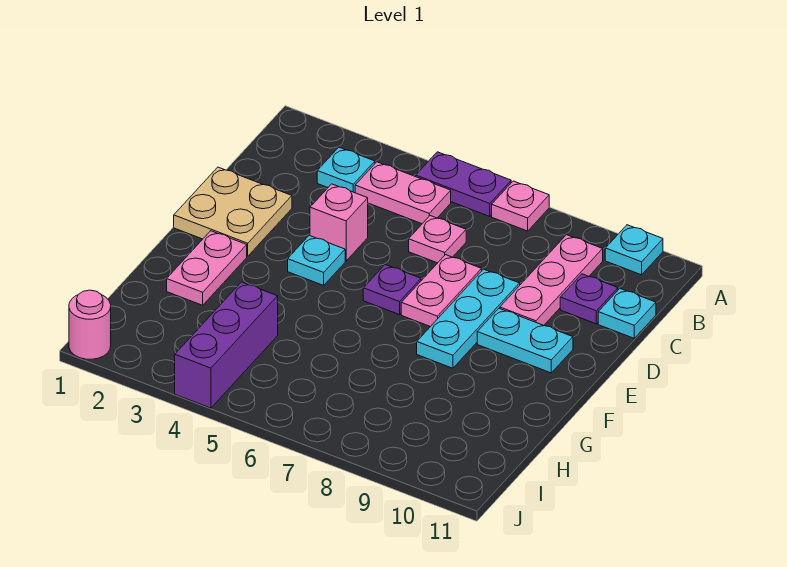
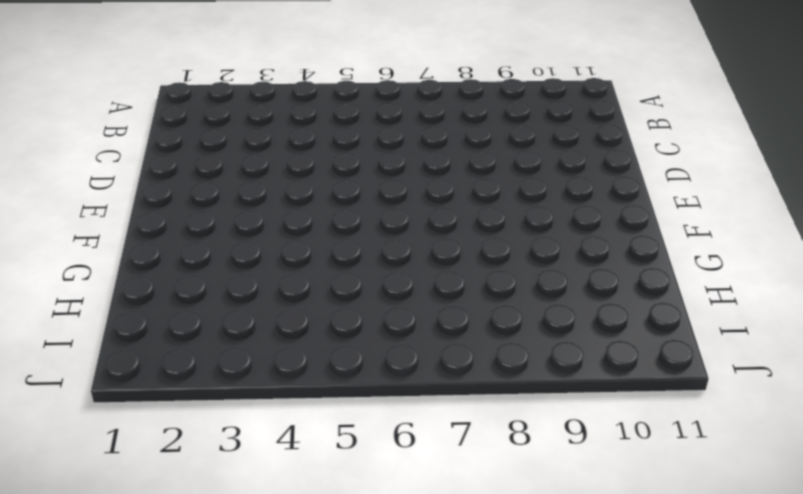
none -> purple 1x2 plate [416,152,511,216]
none -> pink 1x1 plate [492,181,549,231]
none -> cyan 1x1 plate [605,225,663,275]

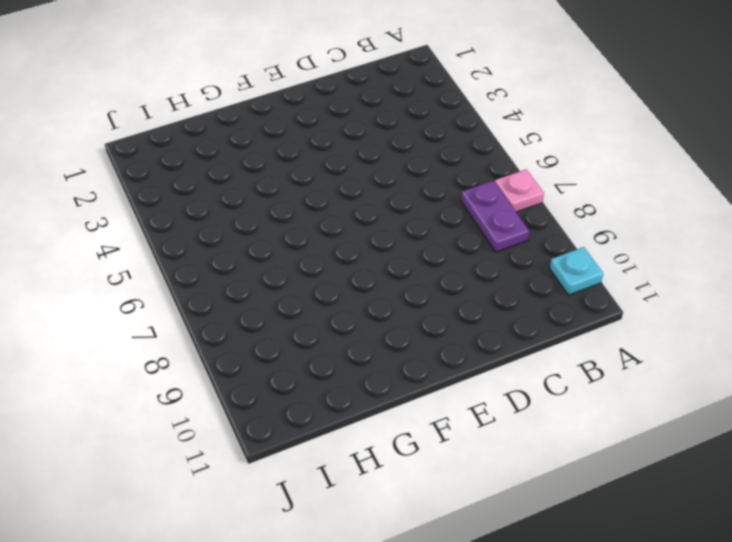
purple 1x2 plate [461,181,529,252] -> purple 1x2 plate moved to [416,152,511,216]
none -> cyan 1x1 plate [317,147,375,193]
none -> pink 1x2 plate [355,162,451,224]
none -> pink 1x3 plate [500,235,603,325]

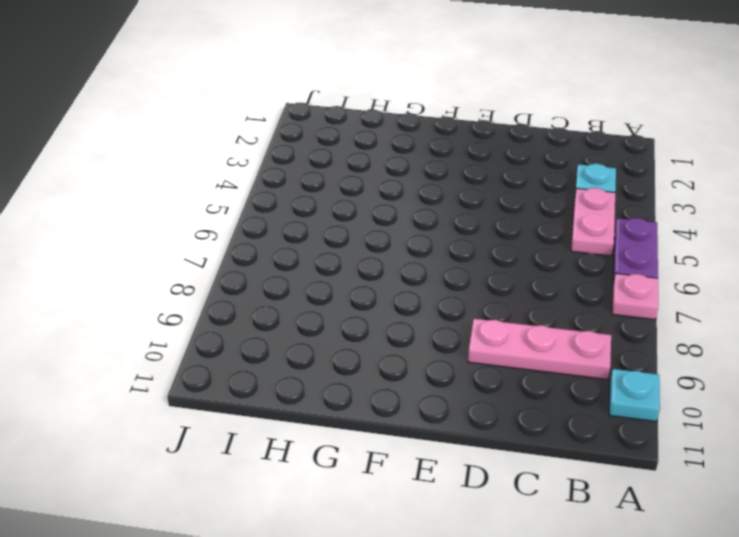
none -> pink 1x1 plate [409,216,466,263]
none -> purple 1x1 plate [560,274,618,324]
none -> cyan 1x1 plate [598,289,656,338]

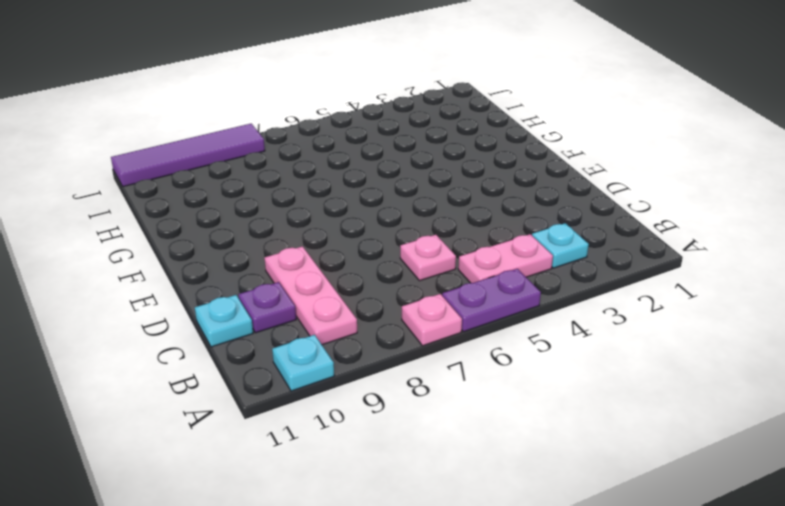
purple 1x4 tile [111,124,265,187] -> none
none -> tan 2x2 plate [174,167,292,256]
none -> pink 1x1 brick [310,184,368,261]
none -> pink 1x2 plate [401,255,482,327]

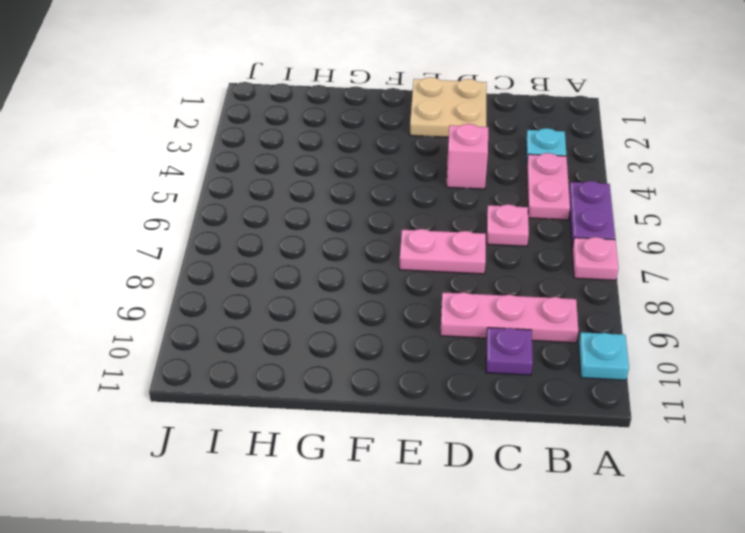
none -> cyan 1x1 plate [598,289,656,338]
none -> cyan 1x3 plate [417,269,520,368]
none -> cyan 1x1 plate [288,235,345,285]

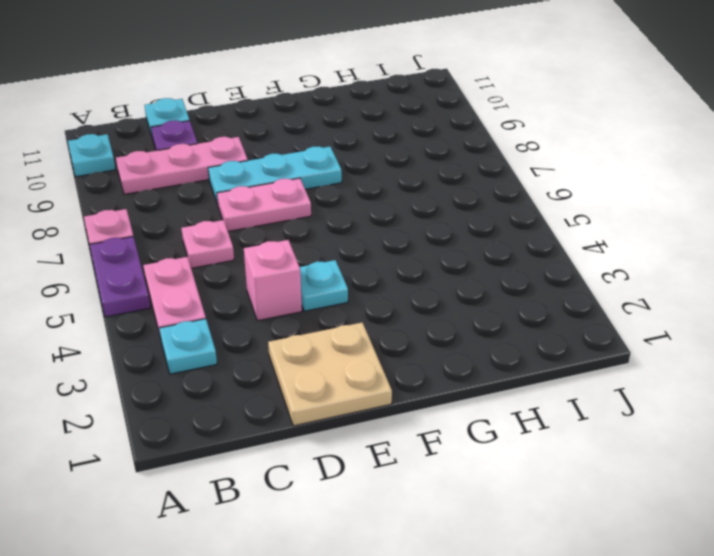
none -> purple 1x1 plate [363,265,421,315]
none -> cyan 1x2 plate [477,308,573,373]
none -> pink 1x2 plate [167,231,247,305]

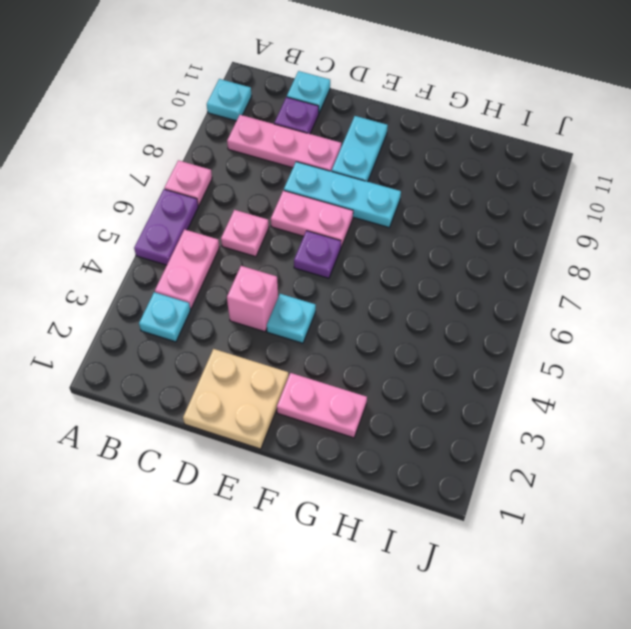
none -> purple 1x3 brick [175,282,278,408]
none -> pink 1x1 round brick [69,290,111,359]

